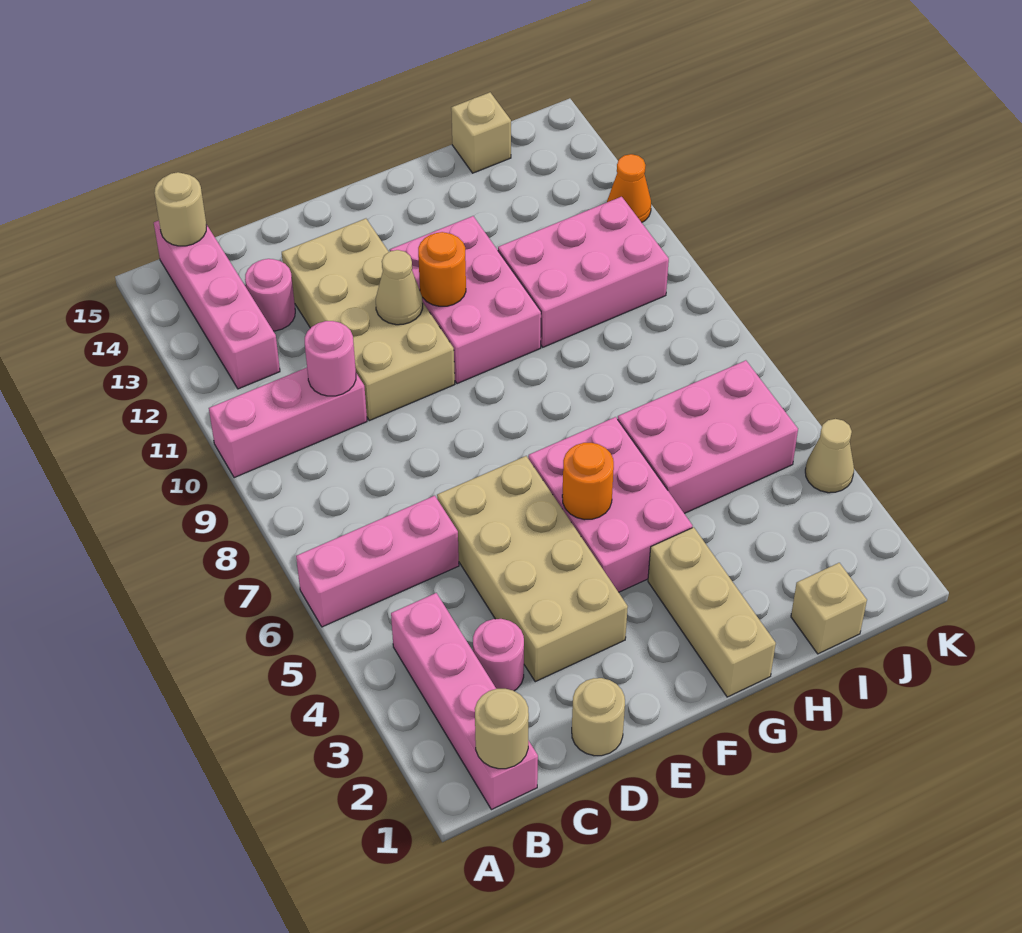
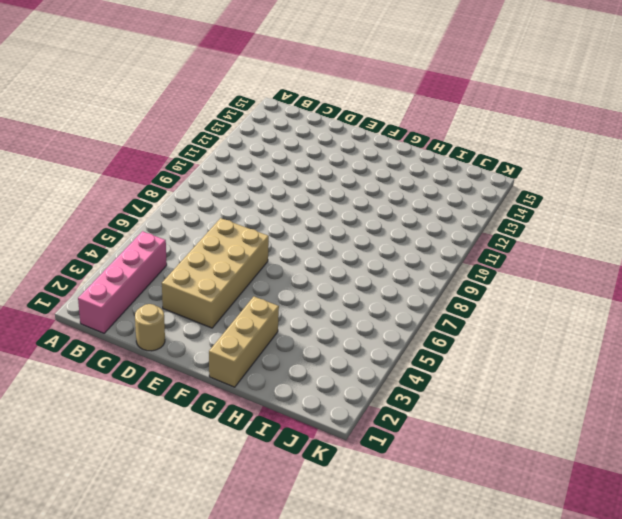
none -> pink 1x3 brick [296,496,459,627]
none -> pink 1x3 brick [209,368,367,478]
none -> pink 1x4 brick [154,221,280,389]

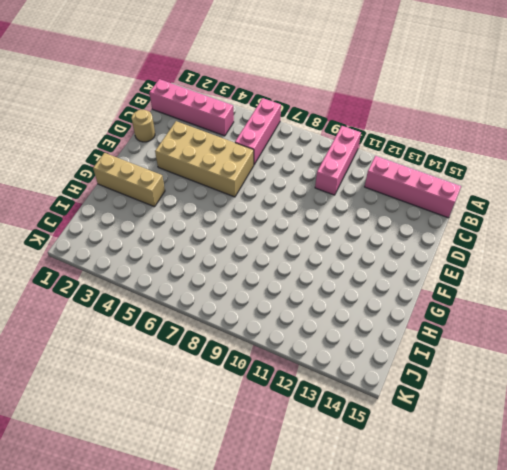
none -> pink 1x1 round brick [473,619,524,691]
none -> pink 1x1 round brick [245,259,295,331]
none -> tan 2x4 brick [282,219,455,421]

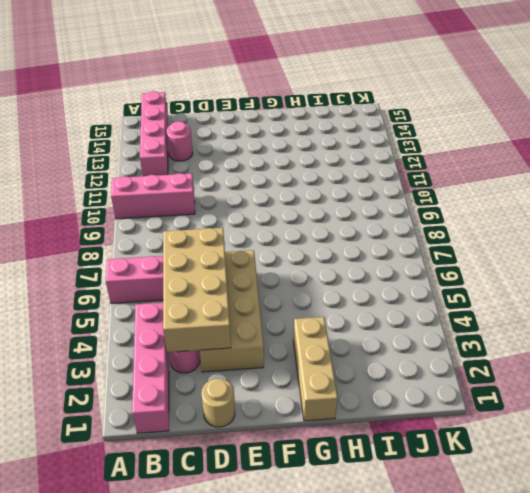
tan 2x4 brick [163,228,231,352] -> tan 2x4 brick moved to [282,219,455,421]
none -> pink 2x3 brick [528,417,692,592]
none -> pink 2x3 brick [390,216,541,384]
none -> pink 2x3 brick [618,360,798,513]

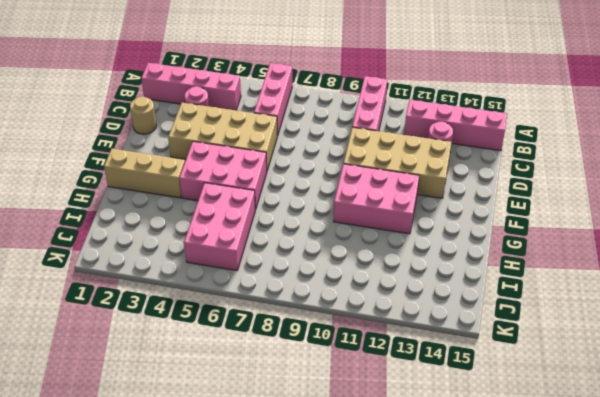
none -> pink 2x3 brick [498,197,669,347]
none -> tan 1x1 brick [791,563,867,654]
none -> tan 1x1 brick [451,92,511,173]

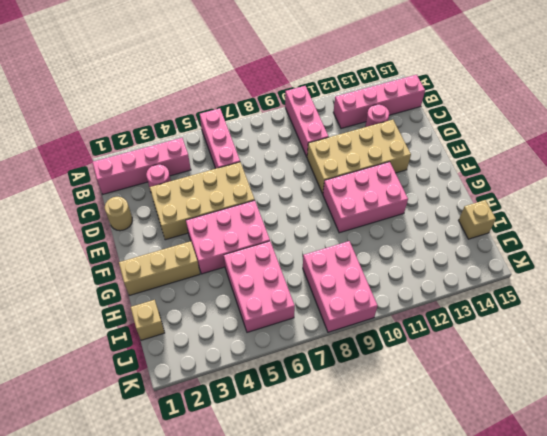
pink 2x3 brick [303,241,378,332] -> pink 2x3 brick moved to [498,197,669,347]
none -> tan 1x1 cone [805,419,854,493]
none -> orange 1x1 cone [607,154,651,222]
none -> tan 1x1 round brick [475,689,529,769]

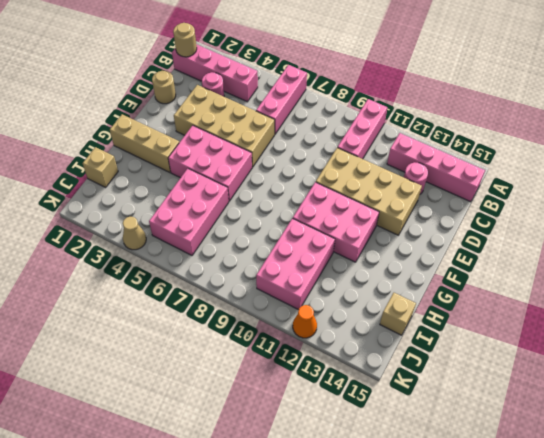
none -> tan 1x1 round brick [154,172,207,246]
none -> pink 1x1 round brick [305,321,356,396]
none -> tan 1x1 cone [376,250,423,325]

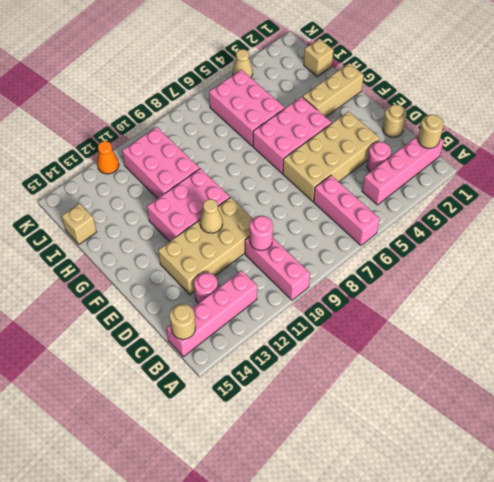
none -> orange 1x1 round brick [562,443,614,520]
none -> orange 1x1 round brick [418,232,466,306]

